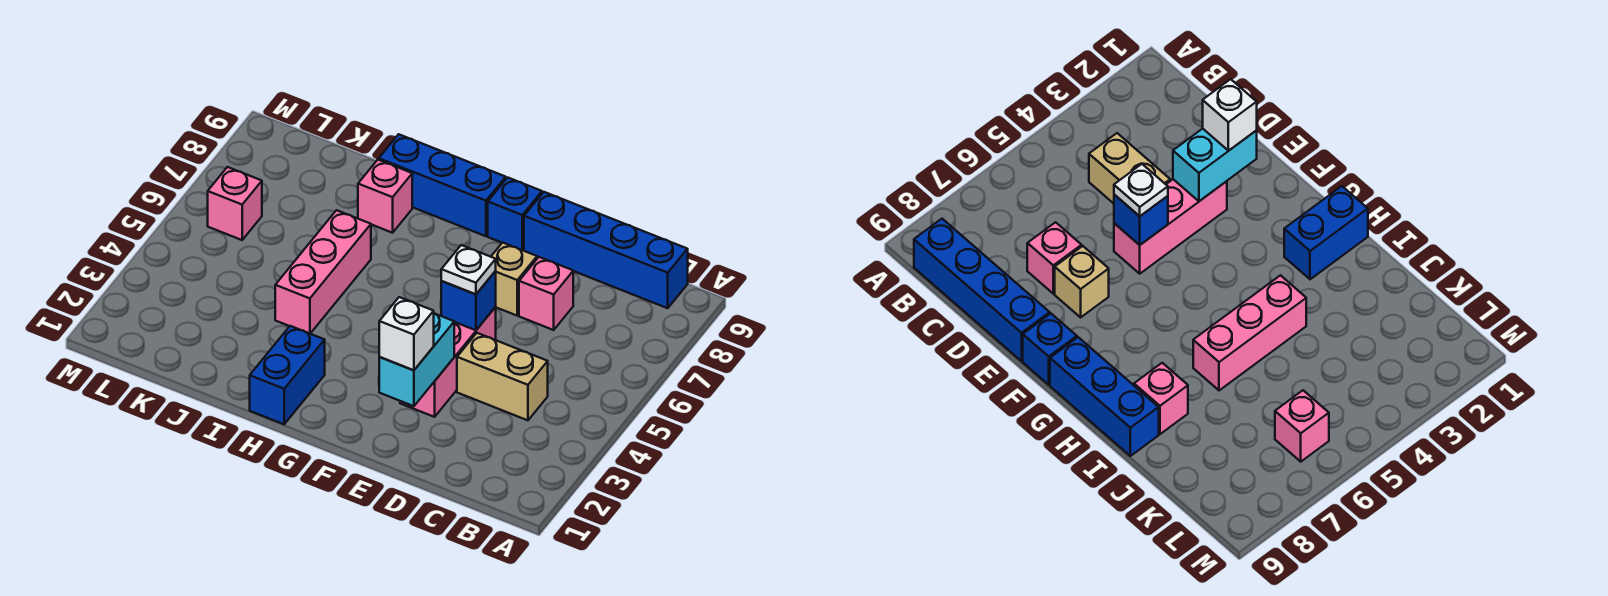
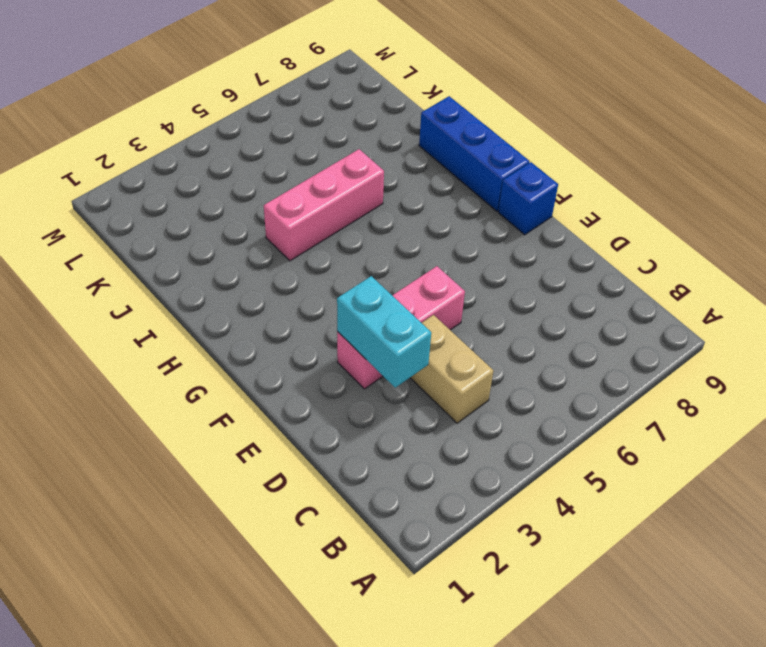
cyan 1x2 brick [337,276,431,388] -> cyan 1x2 brick turned to [379,313,454,406]
none -> blue 1x4 brick [524,192,688,308]
none -> pink 1x1 brick [519,257,573,330]
none -> tan 1x1 brick [491,243,537,316]

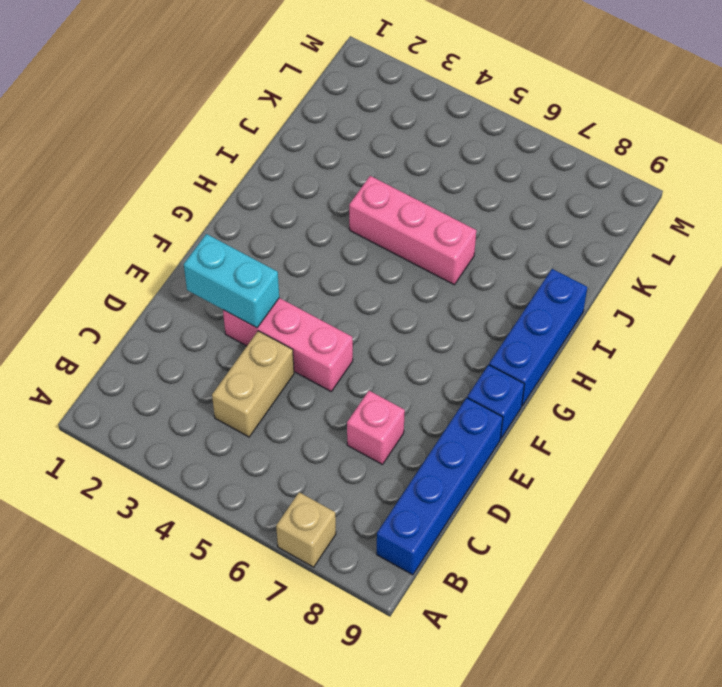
tan 1x1 brick [276,492,336,567] -> tan 1x1 brick moved to [491,243,537,316]
none -> blue 1x2 brick [250,326,325,424]
none -> pink 1x1 brick [358,160,412,233]
none -> pink 1x1 brick [208,167,262,240]

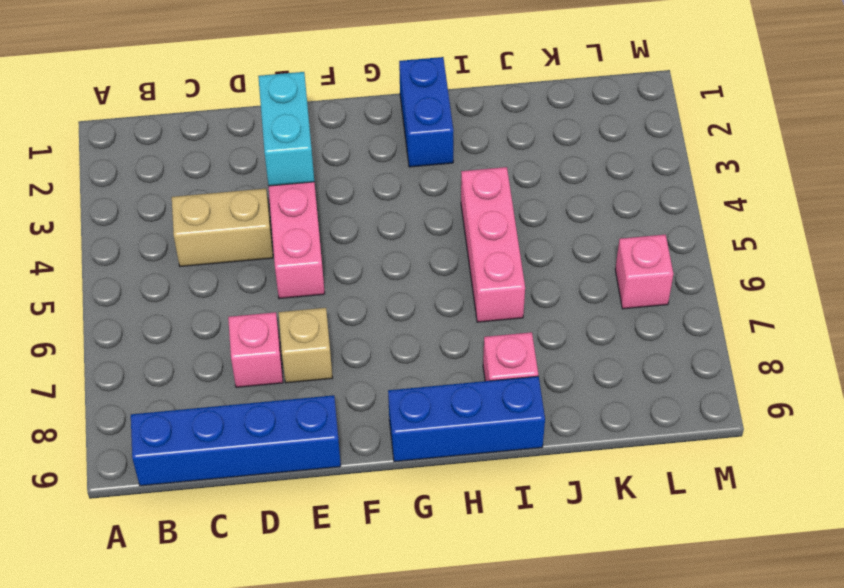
none -> blue 1x1 brick [488,178,542,250]
none -> blue 1x1 brick [441,271,496,330]
none -> white 1x1 brick [379,297,434,370]

